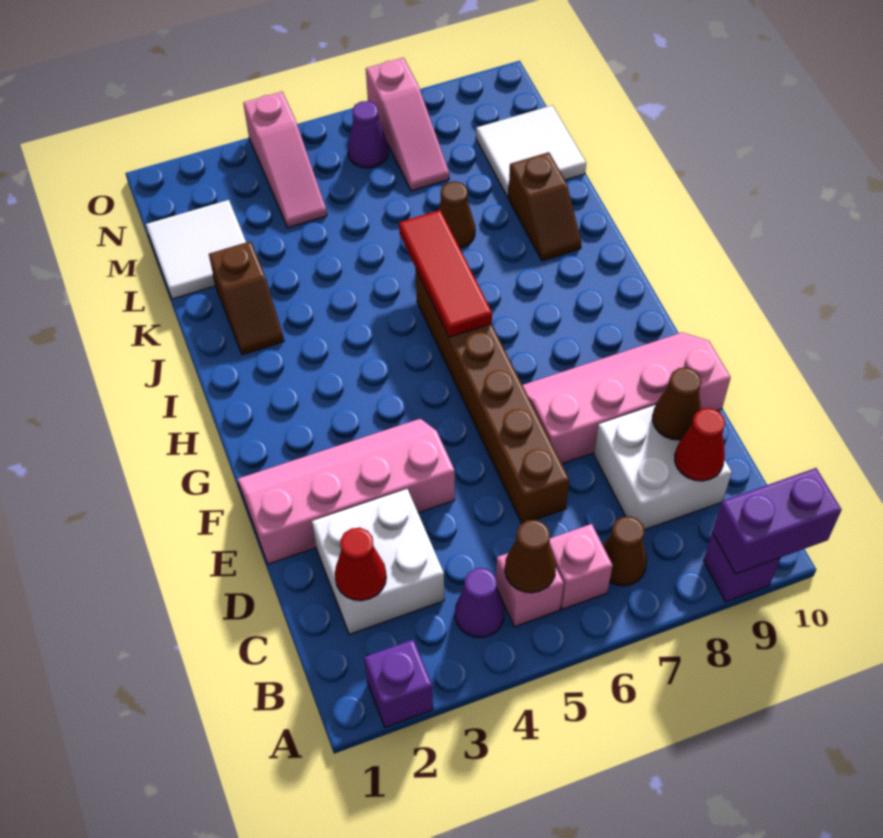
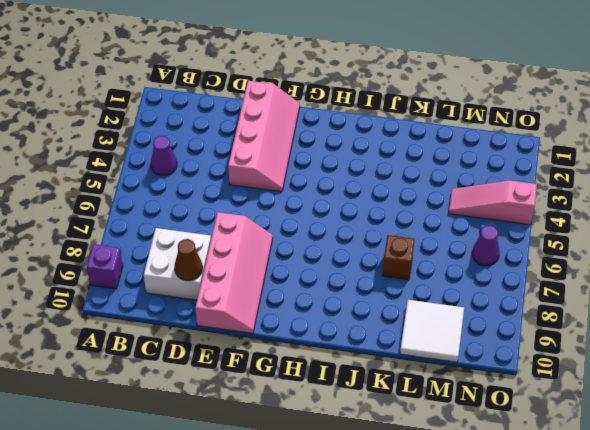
brown 1x1 brick [382,235,415,280] -> brown 1x1 cone [438,181,475,248]
none -> purple 1x1 brick [364,640,433,727]
none -> pink 1x1 brick [496,553,564,627]
none -> pink 1x1 brick [549,524,613,609]

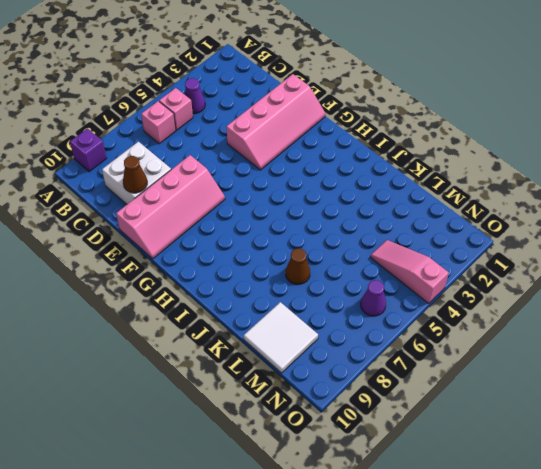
none -> purple 1x1 brick [364,640,433,727]
none -> brown 1x1 cone [603,516,647,586]
none -> white 2x2 brick [312,489,444,634]

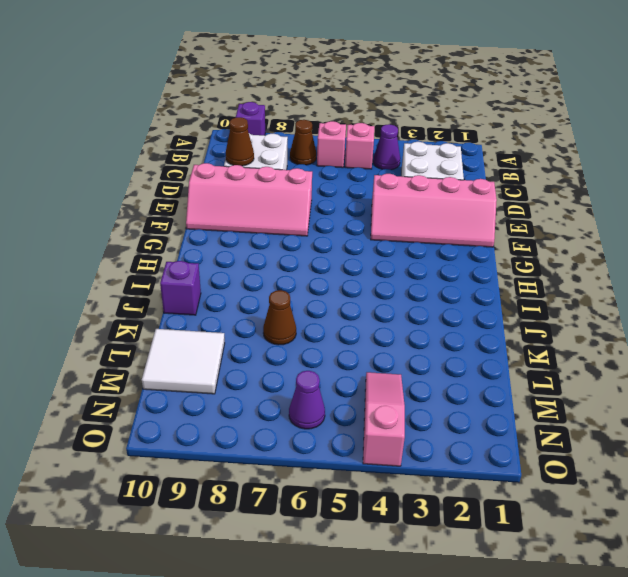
purple 1x1 brick [160,261,201,315] -> purple 1x1 brick moved to [364,640,433,727]
none -> brown 1x6 brick [416,270,569,524]
none -> brown 1x2 slope [209,241,284,355]
none -> brown 1x2 slope [508,152,581,261]

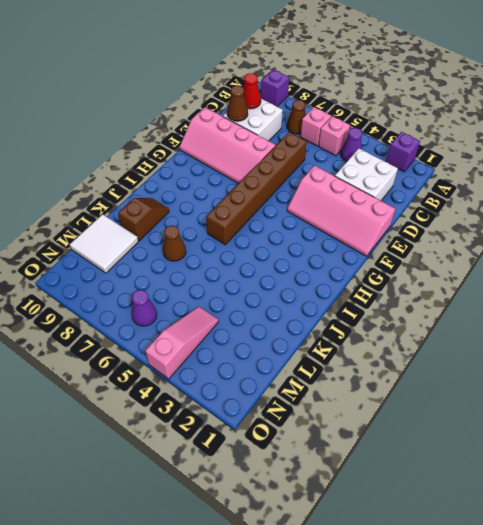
none -> brown 1x2 slope [209,241,284,355]
none -> white 2x2 tile [146,200,246,299]
none -> pink 1x3 slope [366,58,449,191]

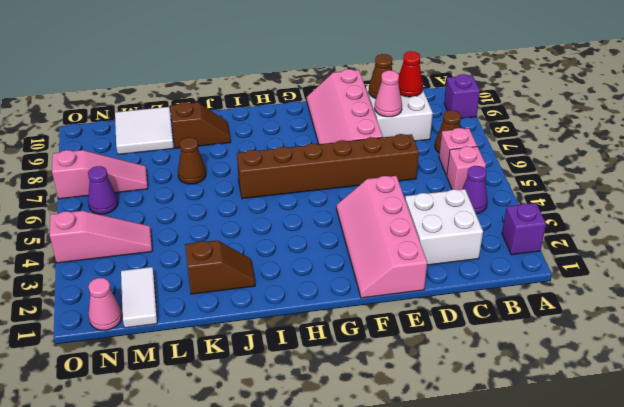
pink 1x1 cone [375,70,402,117] -> none
white 1x2 tile [121,267,157,328] -> white 2x2 tile [146,200,246,299]
pink 1x1 cone [88,278,122,330] -> none
none -> purple 1x2 brick [712,468,842,574]
none -> brown 1x1 cone [505,520,556,593]
none -> red 1x1 cone [335,528,386,601]

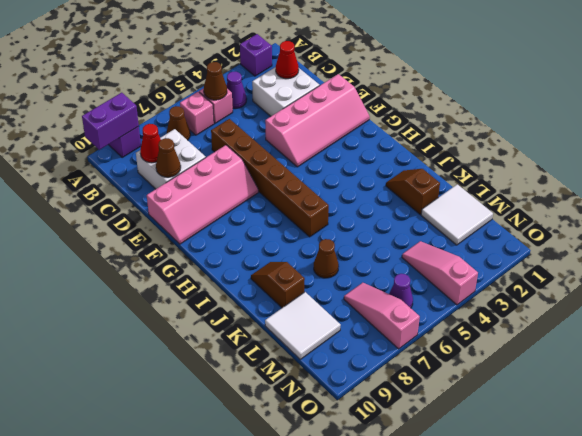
none -> red 1x3 tile [399,210,492,337]

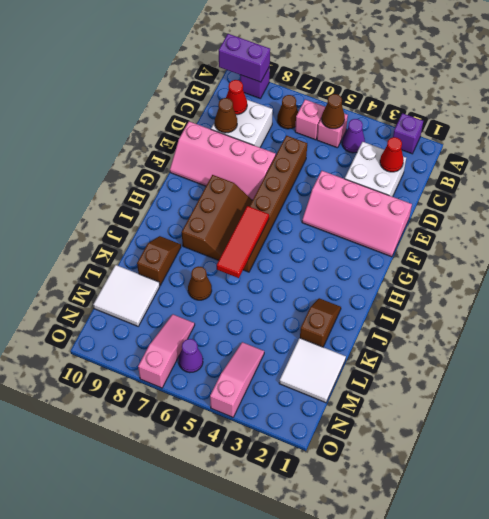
brown 2x3 slope [182,175,253,260] -> none

